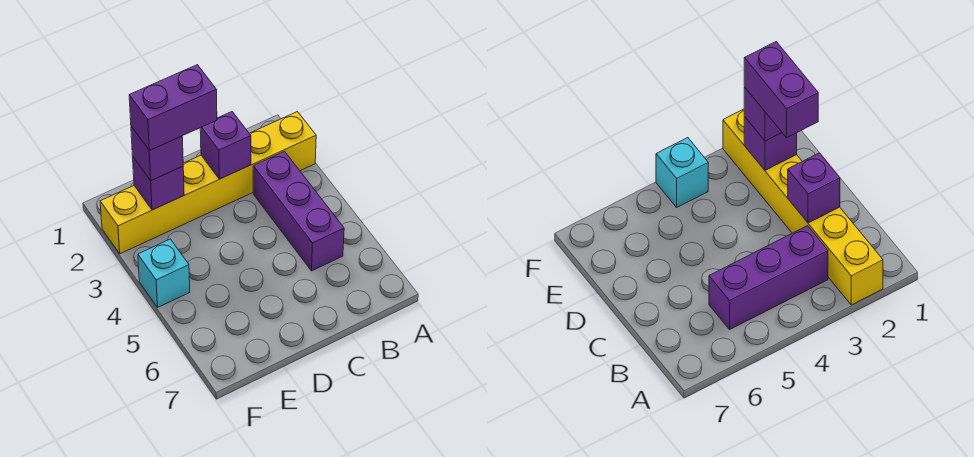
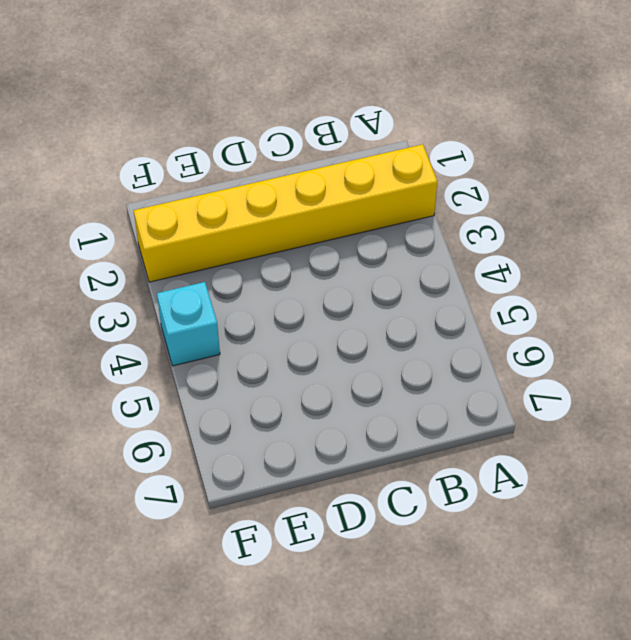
none -> purple 1x3 brick [253,152,344,271]
none -> purple 1x1 brick [200,112,251,179]

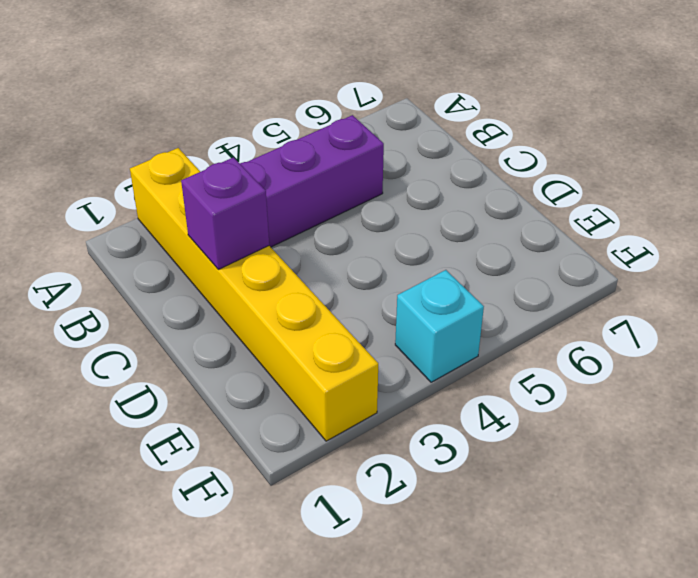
none -> purple 1x1 brick [133,157,184,210]
none -> purple 1x1 brick [131,126,183,181]

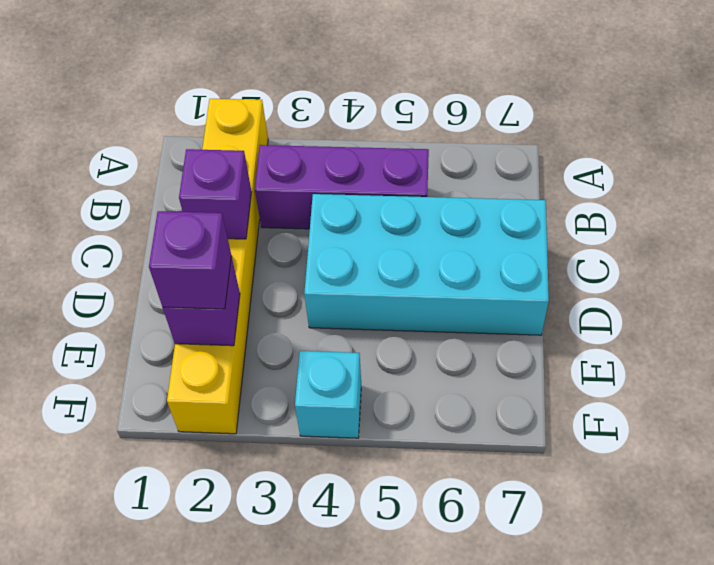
cyan 2x4 brick [304,194,549,335] -> none
none -> purple 1x2 brick [129,65,217,151]

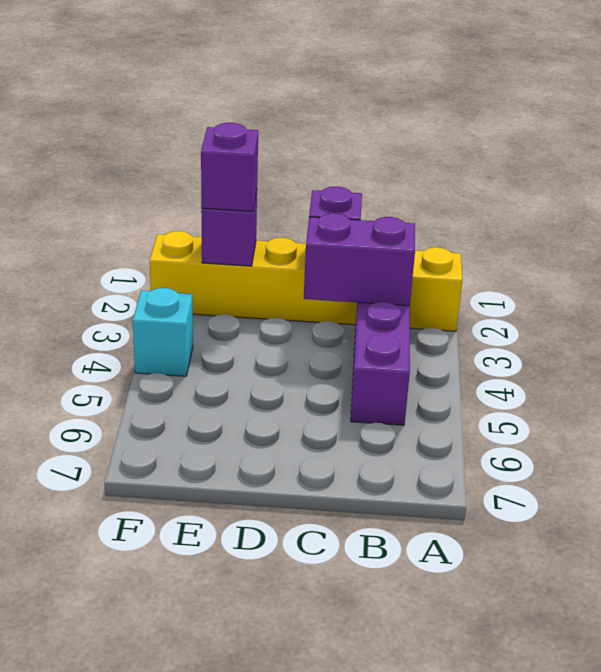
purple 1x2 brick [304,213,415,306] -> purple 1x2 brick moved to [129,65,217,151]

